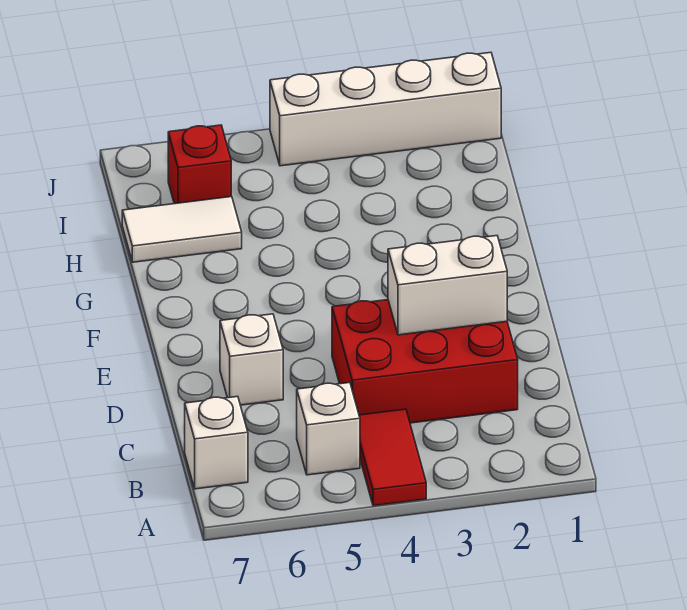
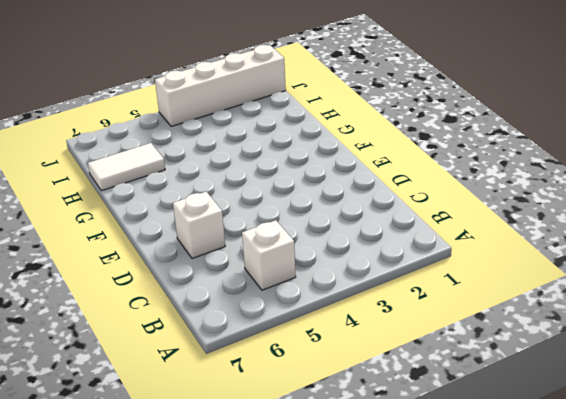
none -> red 1x2 tile [359,409,426,506]
none -> white 1x1 brick [185,396,248,489]

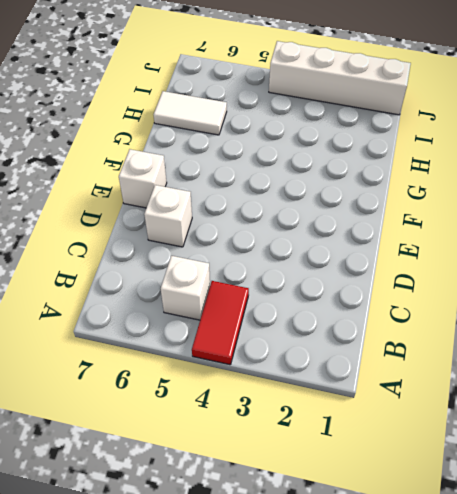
white 1x1 brick [119,149,167,208] -> white 1x1 brick moved to [185,396,248,489]
none -> red 2x3 brick [332,300,518,423]
none -> red 1x1 brick [168,125,231,204]

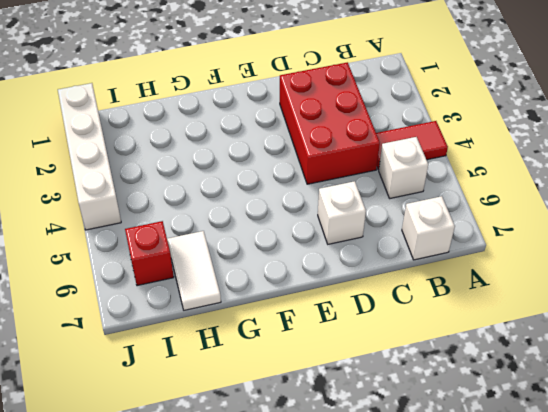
none -> white 1x2 brick [388,236,507,335]

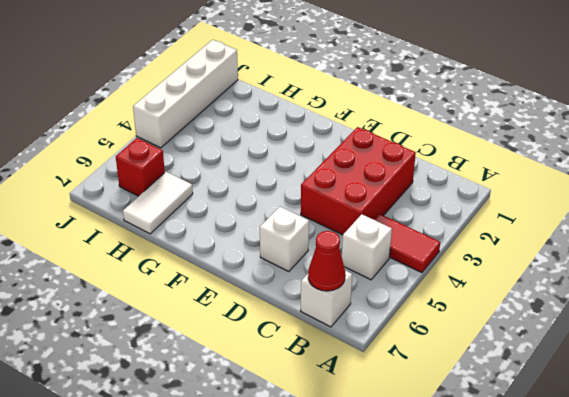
red 1x1 cone [308,231,345,291] -> none
none -> white 1x2 brick [388,236,507,335]

